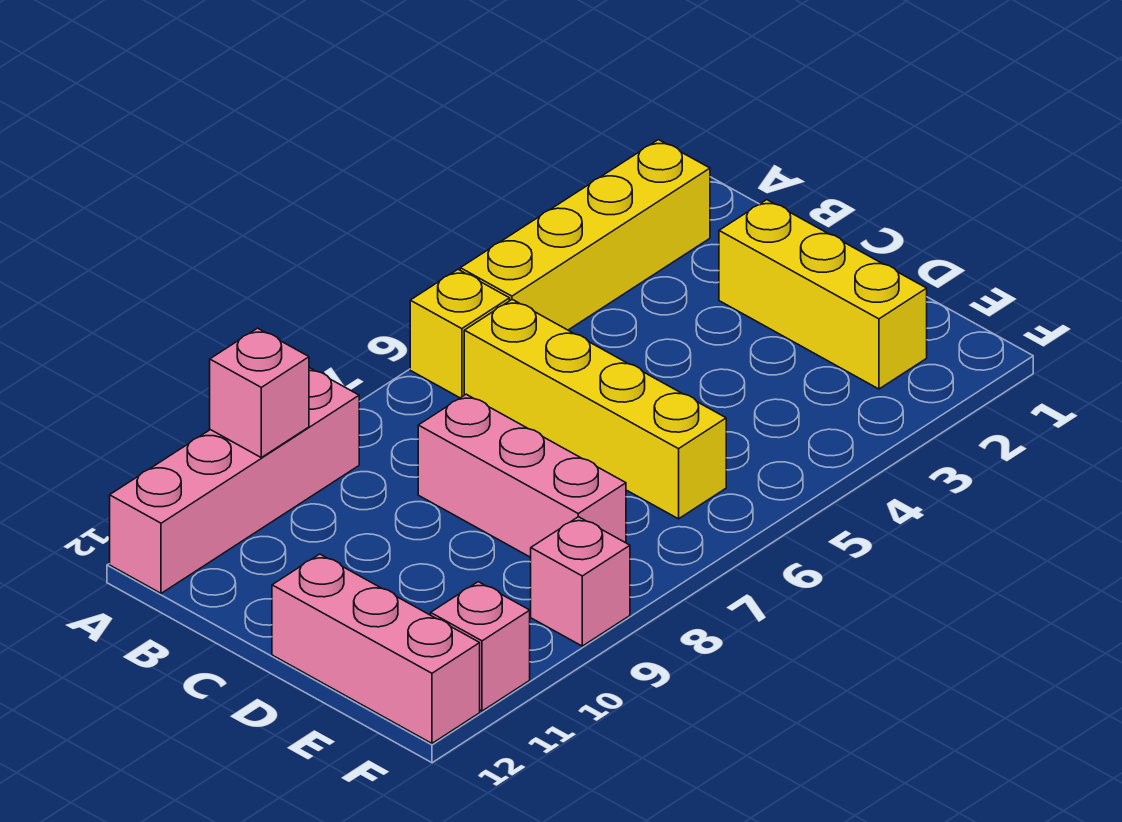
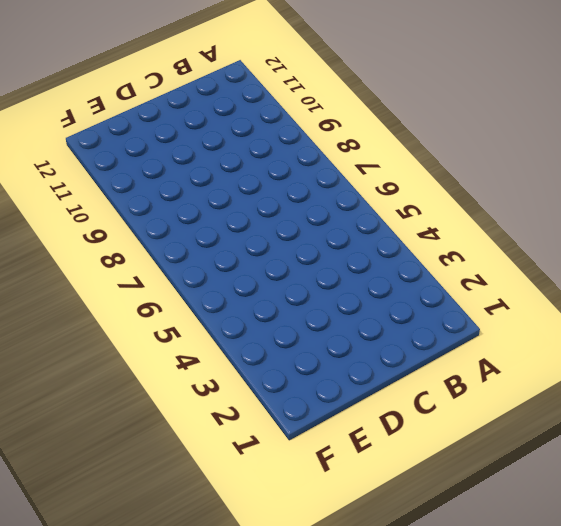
none -> yellow 1x4 brick [460,140,710,330]
none -> yellow 1x1 brick [410,270,510,398]

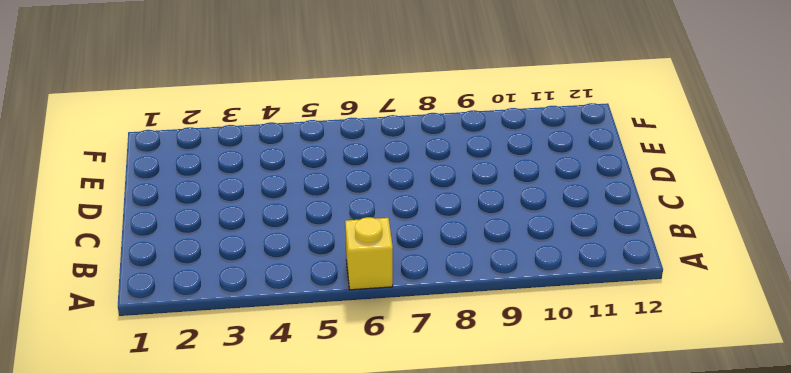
none -> yellow 1x4 brick [460,140,710,330]
none -> pink 1x4 brick [110,368,359,593]

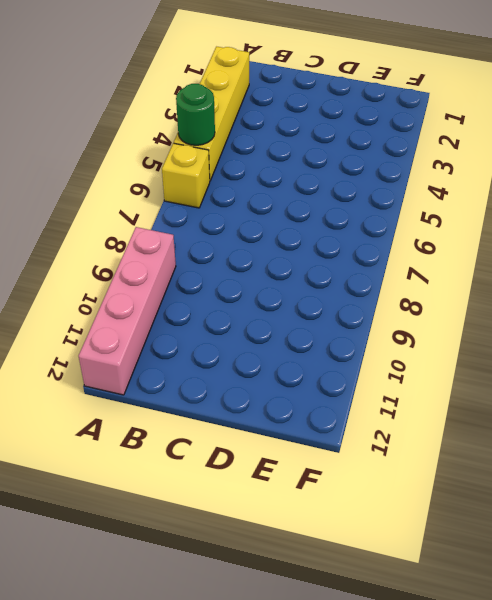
green 1x1 round brick [176,84,215,145] -> none
none -> yellow 1x4 brick [464,299,726,519]
none -> yellow 1x3 brick [719,200,927,389]

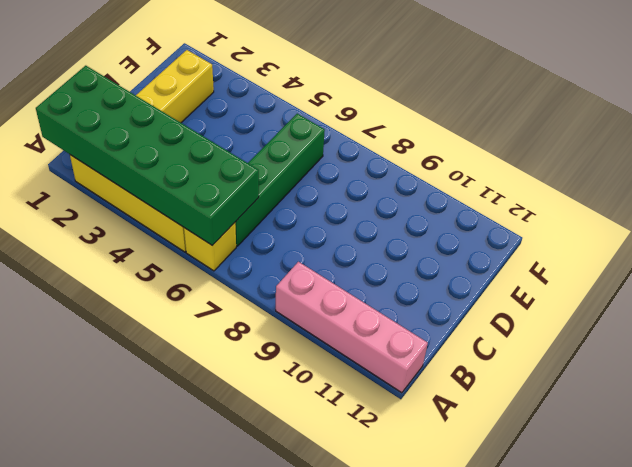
green 2x6 brick [36,66,259,245] -> none
green 1x4 brick [235,114,325,246] -> yellow 1x4 brick [464,299,726,519]
none -> pink 1x3 brick [418,394,626,557]
none -> pink 1x3 brick [272,554,480,743]

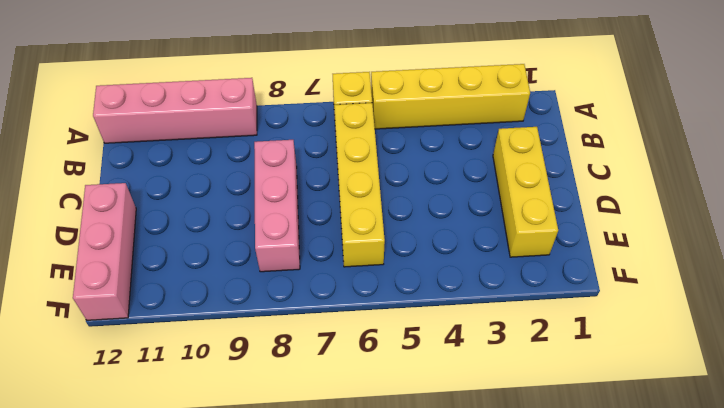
none -> pink 1x1 brick [531,517,630,646]
none -> pink 1x1 brick [431,582,530,711]

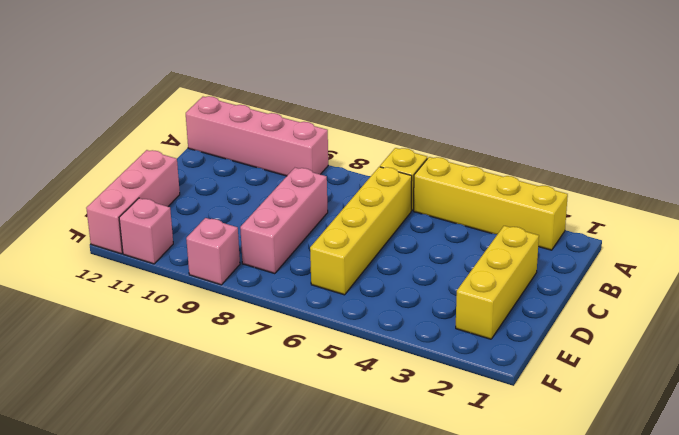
none -> pink 1x1 brick [210,328,309,458]

